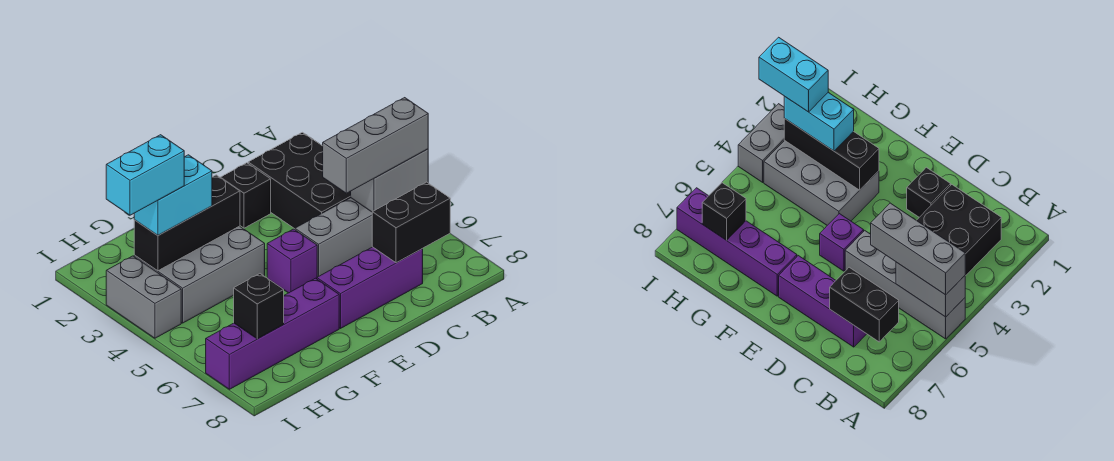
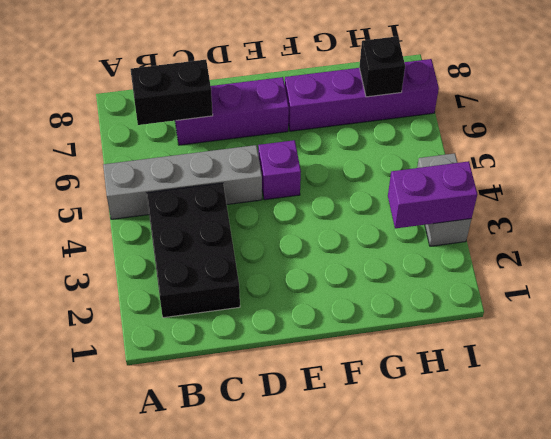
purple 1x2 brick [388,161,477,229] -> black 1x3 brick [134,175,240,271]
none -> black 1x1 brick [220,163,271,228]
none -> grey 2x3 brick [134,226,265,323]
none -> grey 1x2 brick [351,149,428,212]

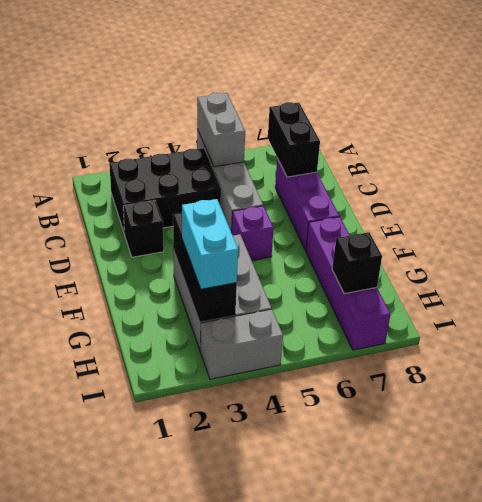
none -> grey 1x3 brick [323,98,428,193]
none -> cyan 1x2 brick [106,135,184,215]

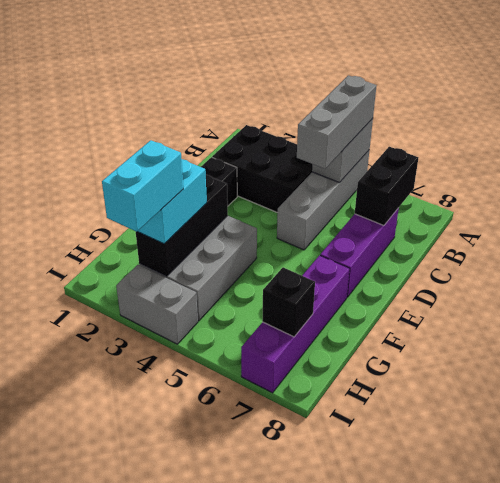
none -> purple 1x1 brick [267,229,317,293]

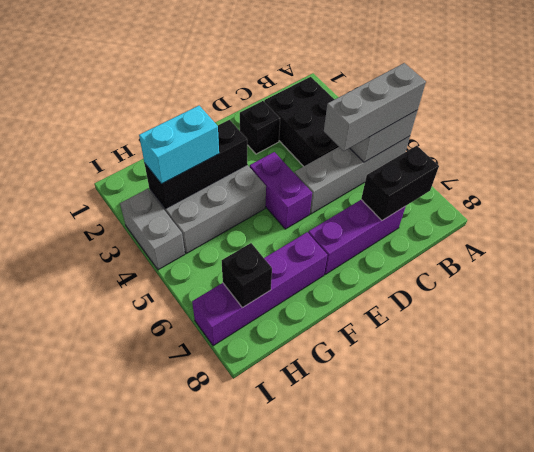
purple 1x2 brick [250,152,312,229] -> purple 1x1 brick [267,229,317,293]
none -> cyan 1x2 brick [106,135,184,215]

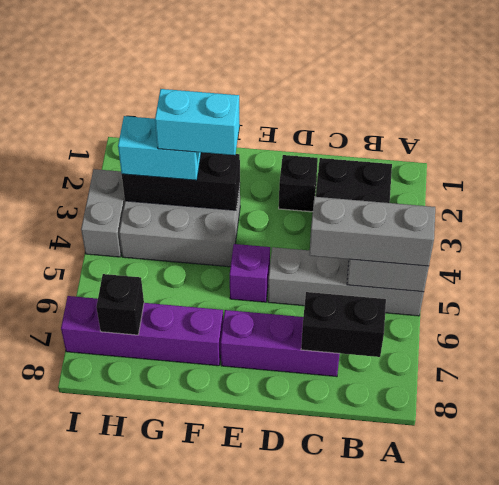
cyan 1x2 brick [155,89,240,155] -> cyan 1x2 brick moved to [106,135,184,215]

